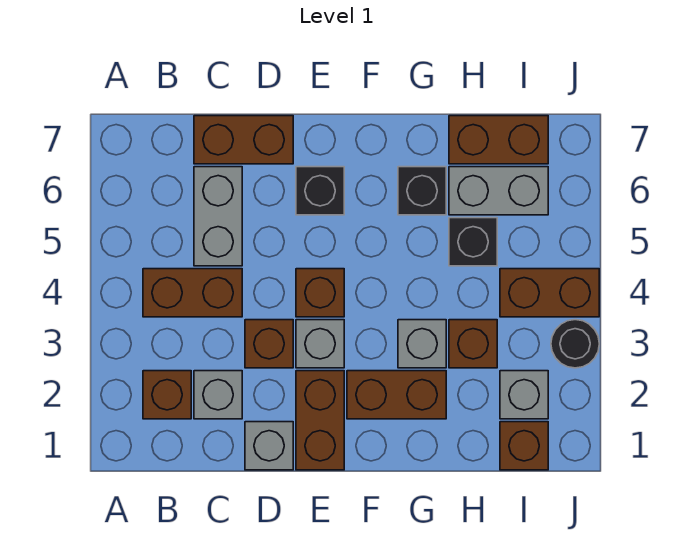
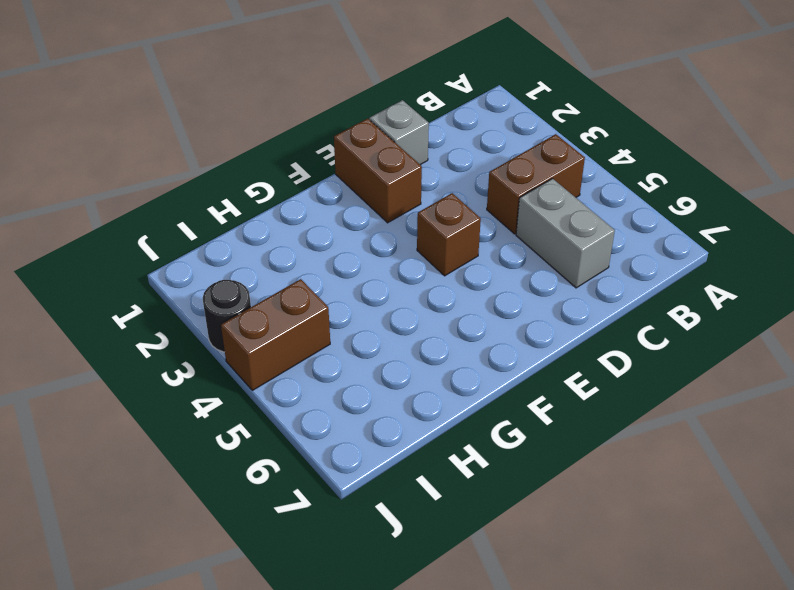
none -> brown 1x1 brick [143,371,191,419]
none -> grey 1x1 brick [194,371,242,419]
none -> brown 1x2 brick [194,116,293,164]

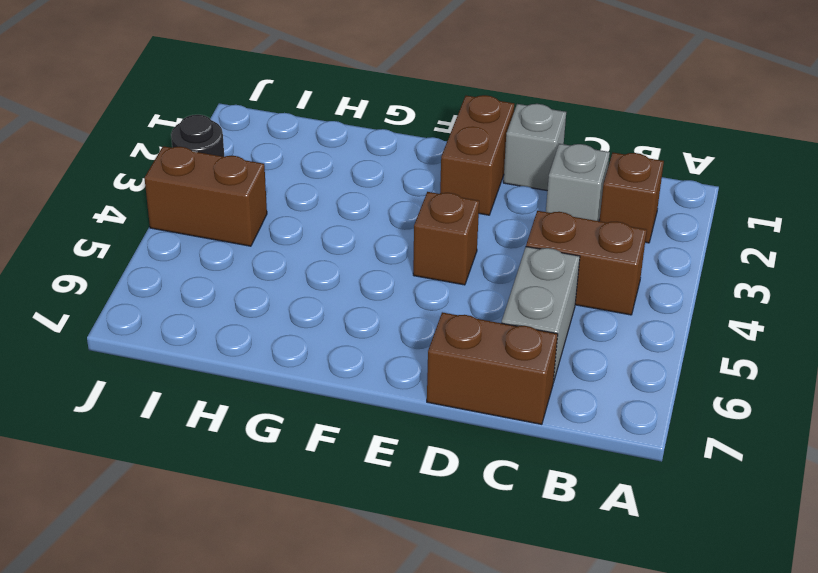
none -> brown 1x1 brick [245,320,293,368]
none -> grey 1x1 brick [296,320,344,368]
none -> black 1x1 brick [296,167,344,215]

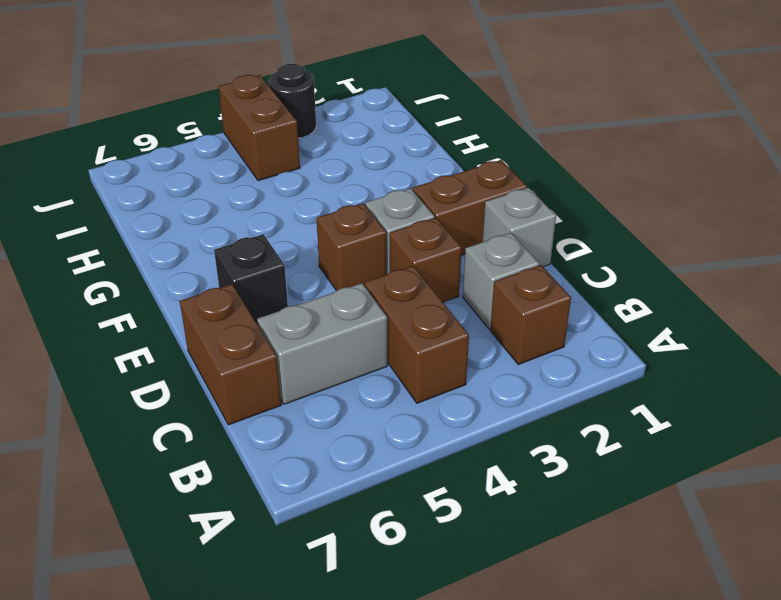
none -> brown 1x2 brick [347,371,446,419]
none -> grey 1x1 brick [398,320,446,368]
none -> black 1x1 brick [398,167,446,215]

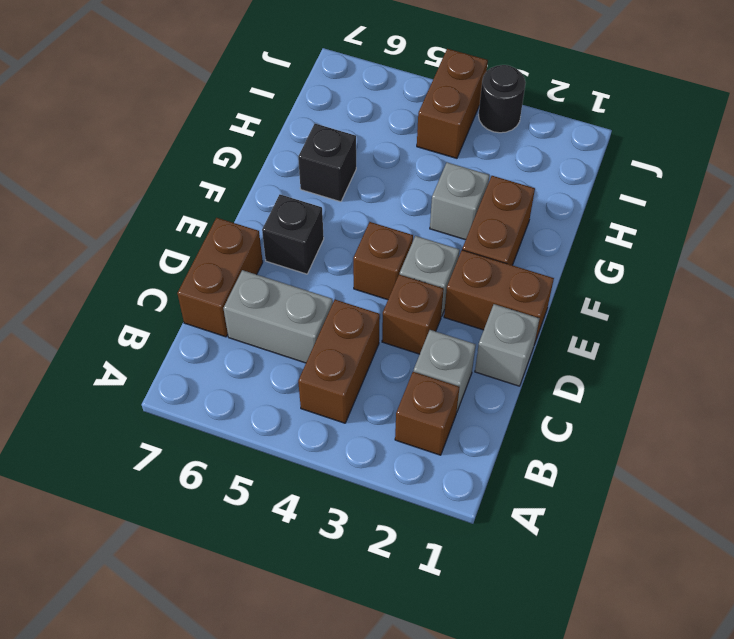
none -> brown 1x1 brick [449,320,497,368]
none -> black 1x1 brick [449,218,497,266]
none -> grey 1x2 brick [449,167,548,215]

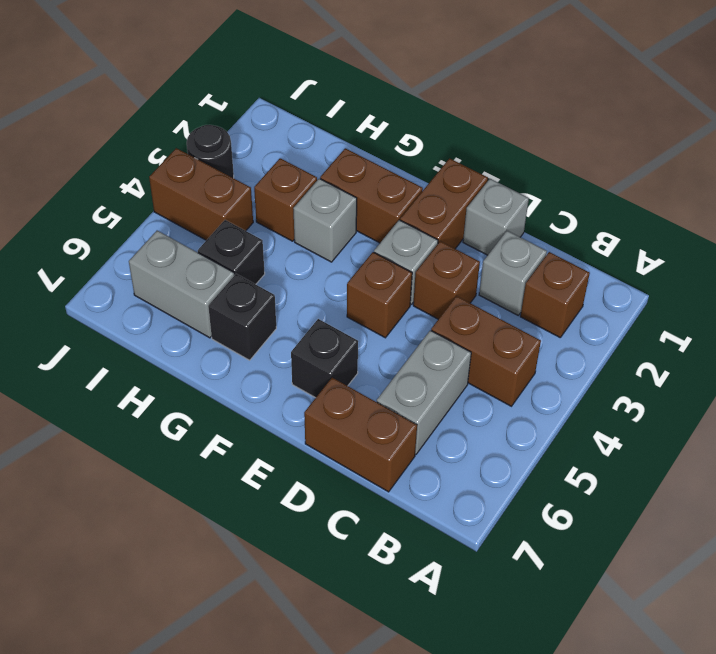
none -> brown 1x2 brick [449,116,548,164]
none -> brown 1x1 brick [500,422,548,470]
none -> grey 1x1 brick [500,371,548,419]

